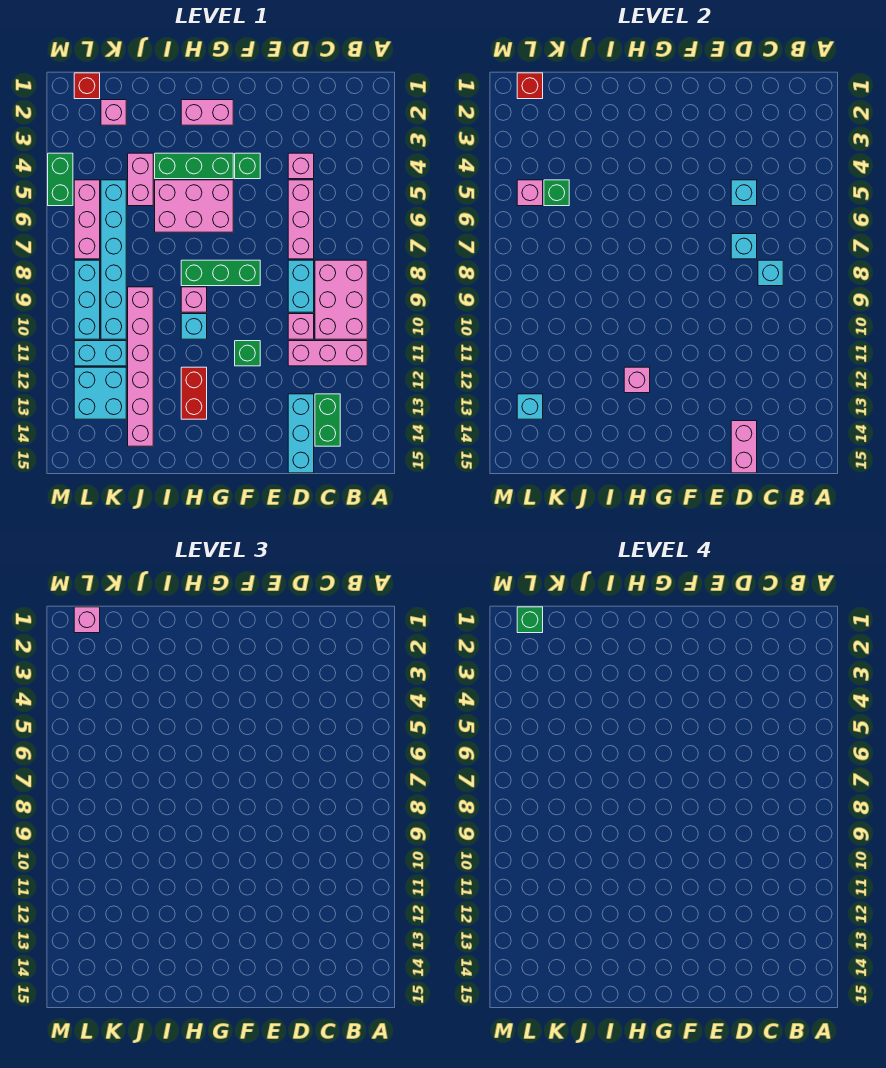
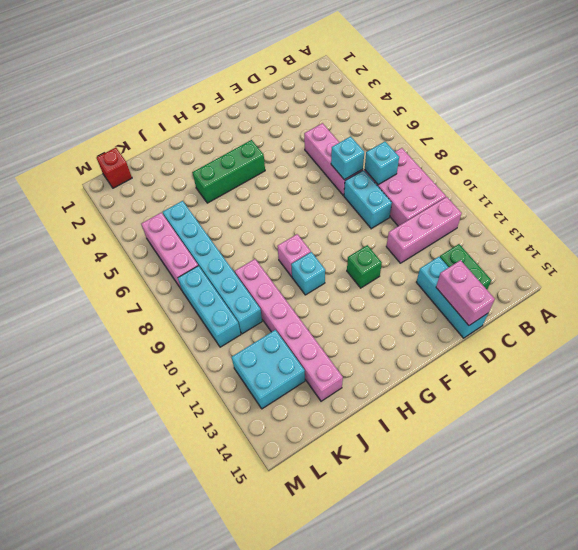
none -> pink 1x1 brick [288,153,314,179]
none -> pink 1x1 brick [288,314,314,339]
none -> green 1x1 brick [235,153,260,179]
none -> green 1x3 brick [181,260,260,286]

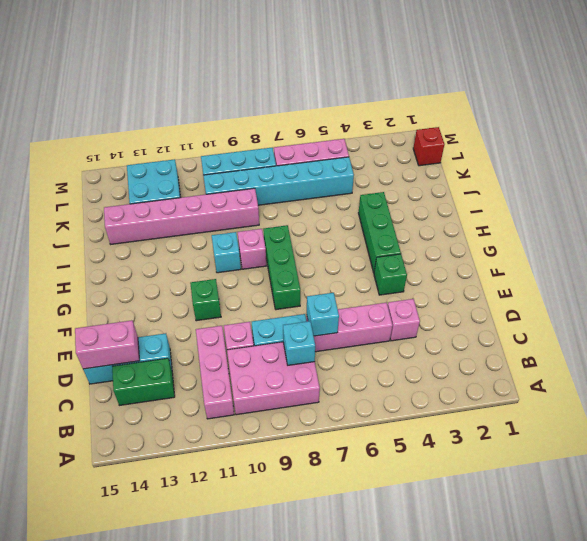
none -> pink 1x2 brick [181,100,233,125]
none -> pink 2x3 brick [155,180,233,232]
none -> red 1x2 brick [181,367,207,419]
none -> pink 1x2 brick [128,153,153,206]

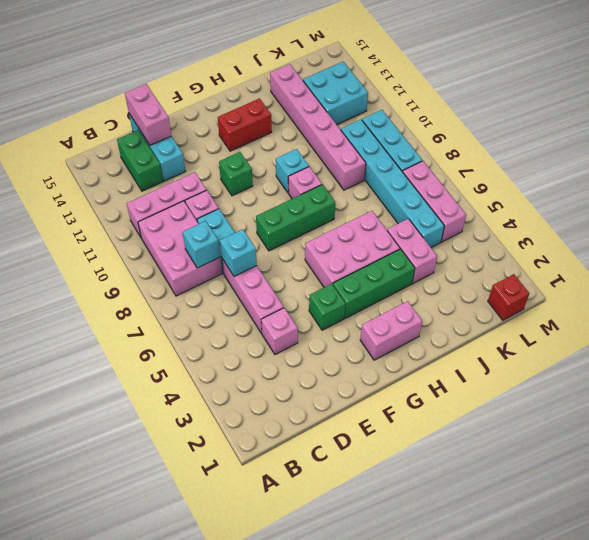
red 1x2 brick [218,98,272,151] -> red 1x2 brick turned to [181,367,207,419]
none -> pink 1x1 brick [101,100,126,125]
none -> cyan 1x2 brick [74,341,126,366]
none -> green 1x2 brick [48,153,73,206]
none -> cyan 1x1 brick [731,180,757,206]

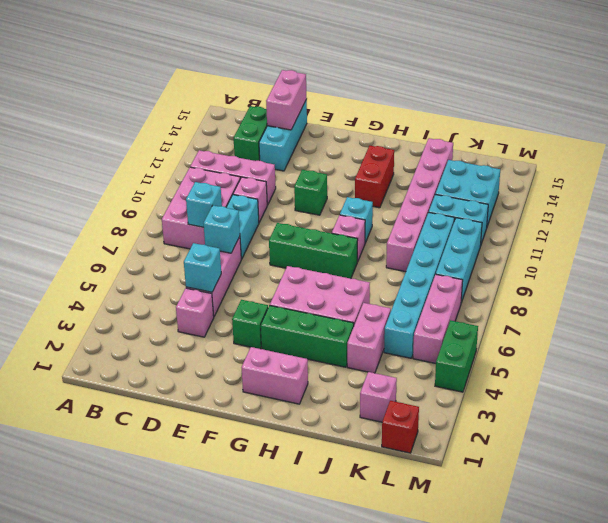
none -> pink 1x1 brick [624,367,650,393]
none -> green 1x1 brick [544,180,569,206]
none -> red 1x1 brick [517,73,543,99]
none -> pink 1x1 brick [517,180,543,206]

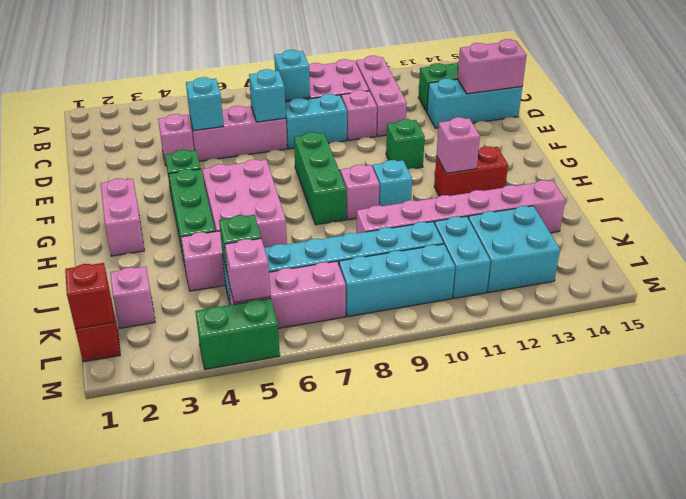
none -> cyan 1x1 brick [517,394,543,419]
none -> pink 1x1 brick [74,607,100,633]
none -> green 1x1 brick [517,607,543,633]

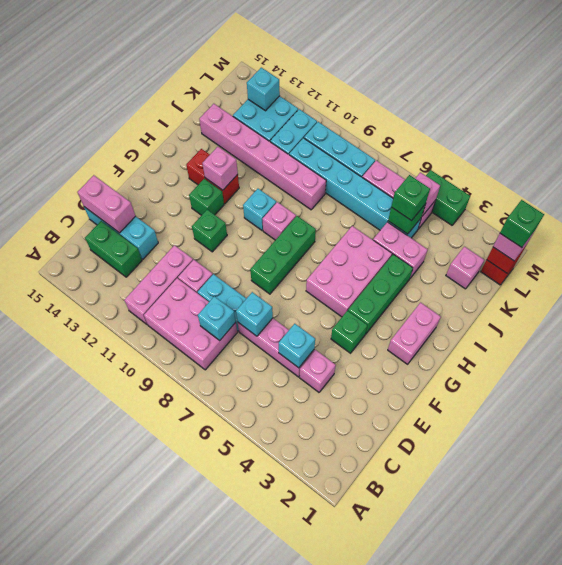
green 1x1 brick [189,179,224,215] -> none
green 1x1 brick [391,175,430,221] -> none

